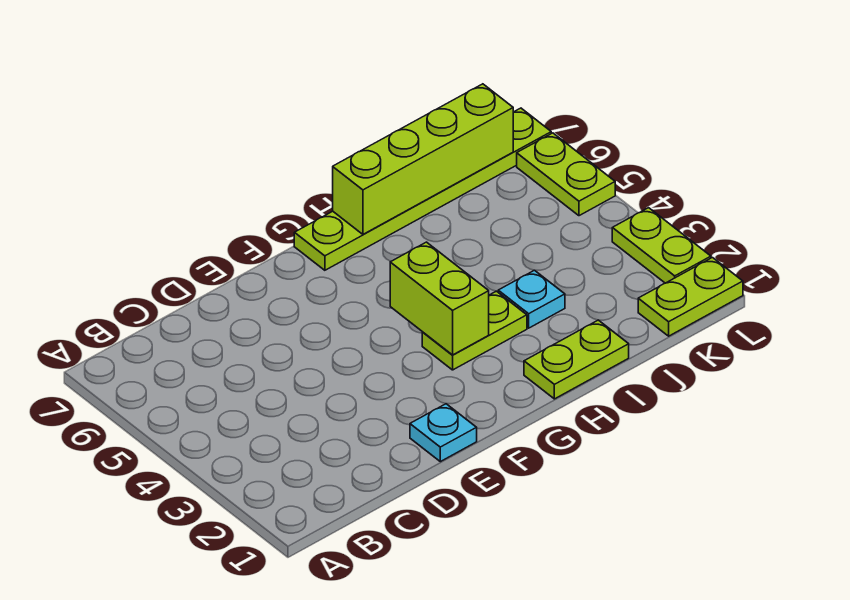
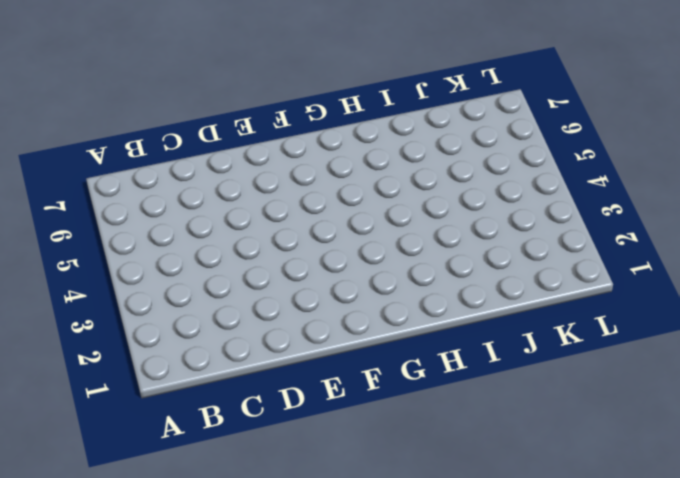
none -> cyan 1x1 plate [410,404,477,462]
none -> lime 1x2 plate [422,291,527,370]

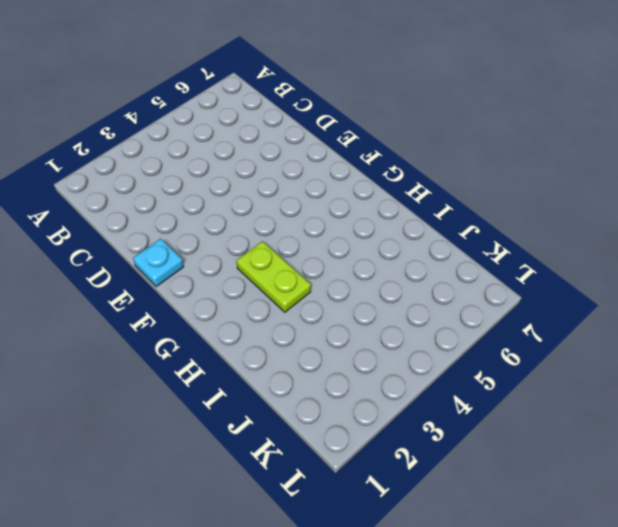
none -> lime 1x6 plate [294,108,551,270]
none -> lime 1x2 plate [524,320,629,399]

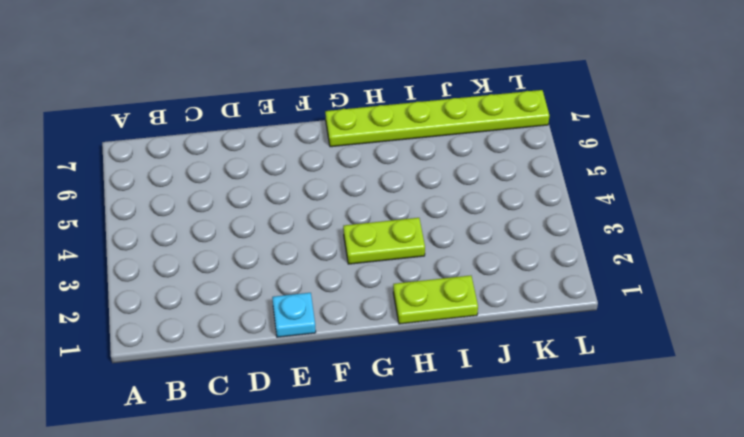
none -> cyan 1x1 plate [498,270,565,328]
none -> lime 1x2 plate [638,258,743,336]

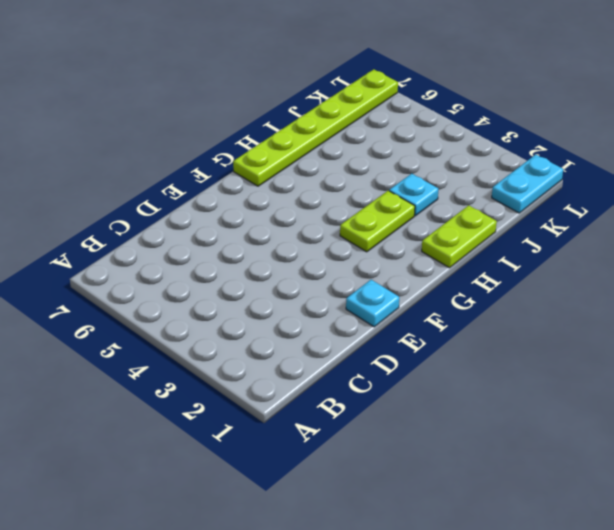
cyan 1x2 plate [492,155,563,213] -> lime 1x2 plate [638,258,743,336]
none -> lime 1x2 plate [612,208,711,283]
none -> lime 1x2 plate [517,133,615,216]

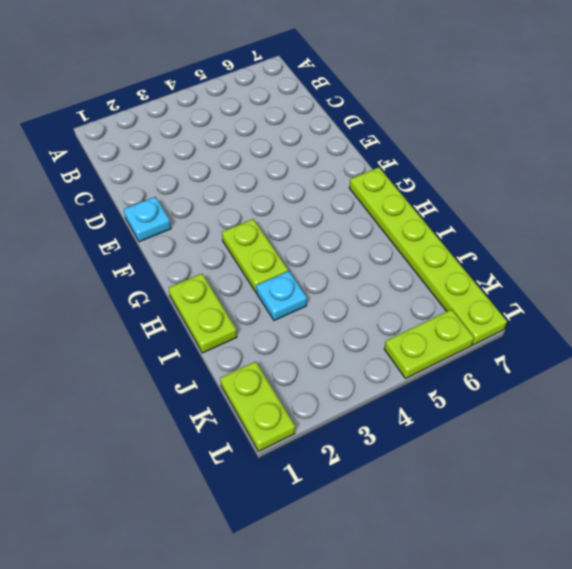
none -> lime 1x2 plate [612,208,711,283]
none -> lime 1x2 brick [390,242,489,355]

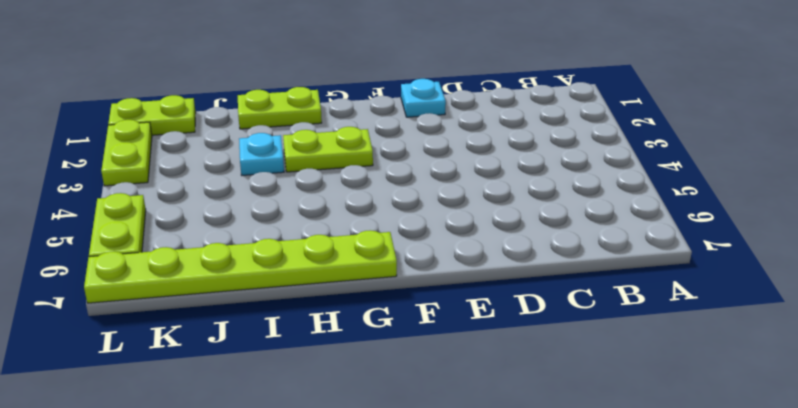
none -> lime 1x2 brick [390,242,489,355]
none -> lime 1x4 brick [333,84,513,235]

